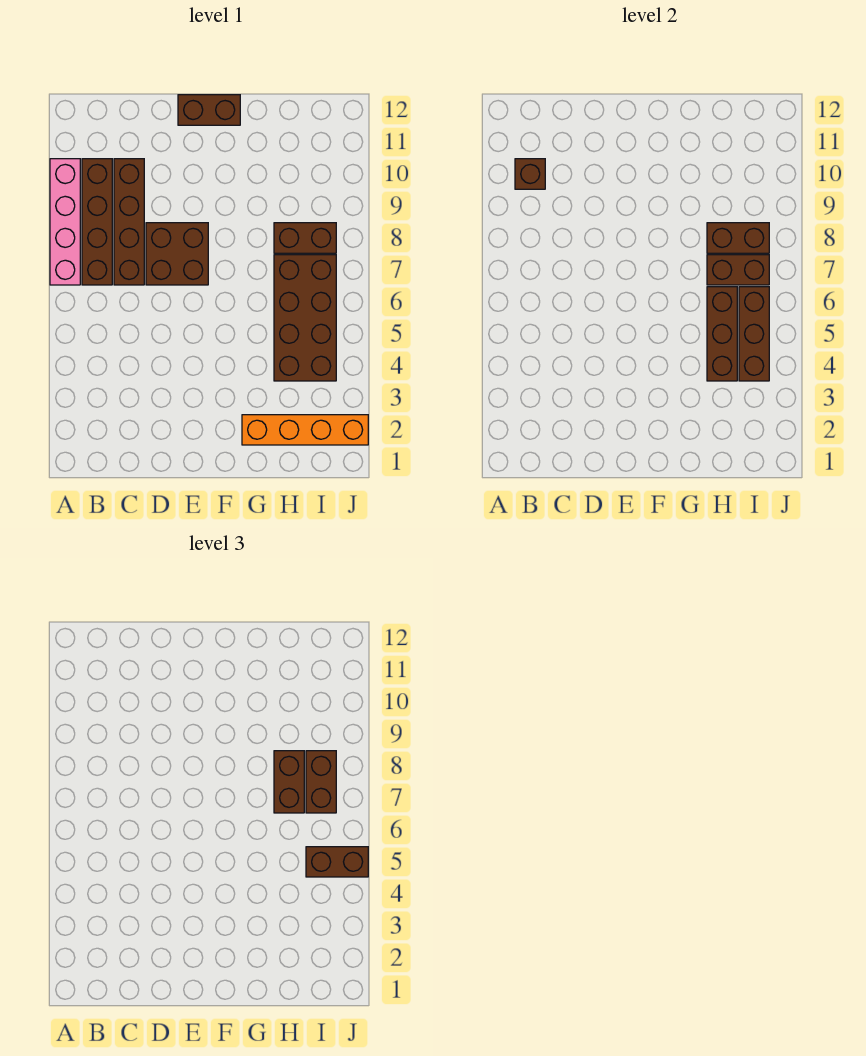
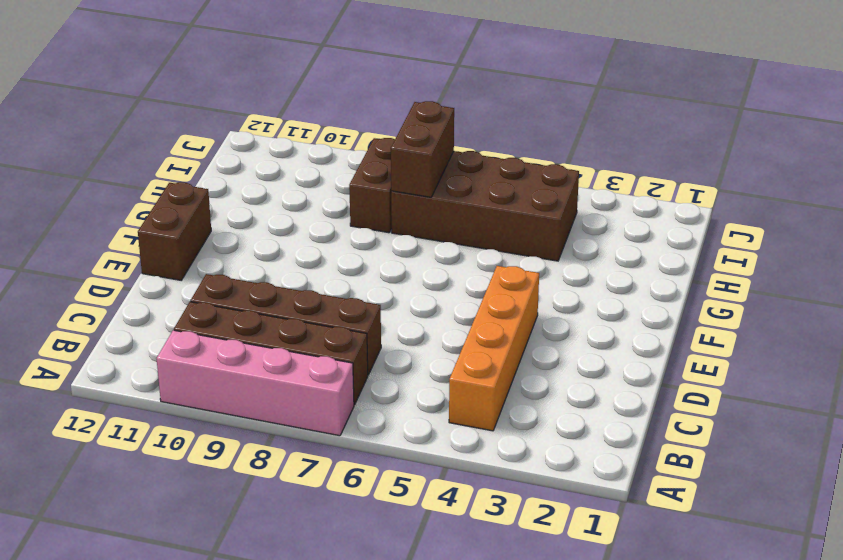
orange 1x4 brick [449,266,539,431] -> orange 1x4 brick moved to [242,415,368,445]
none -> brown 2x2 brick [146,223,208,285]
none -> brown 1x1 brick [515,159,545,189]
none -> brown 1x3 brick [707,287,737,381]

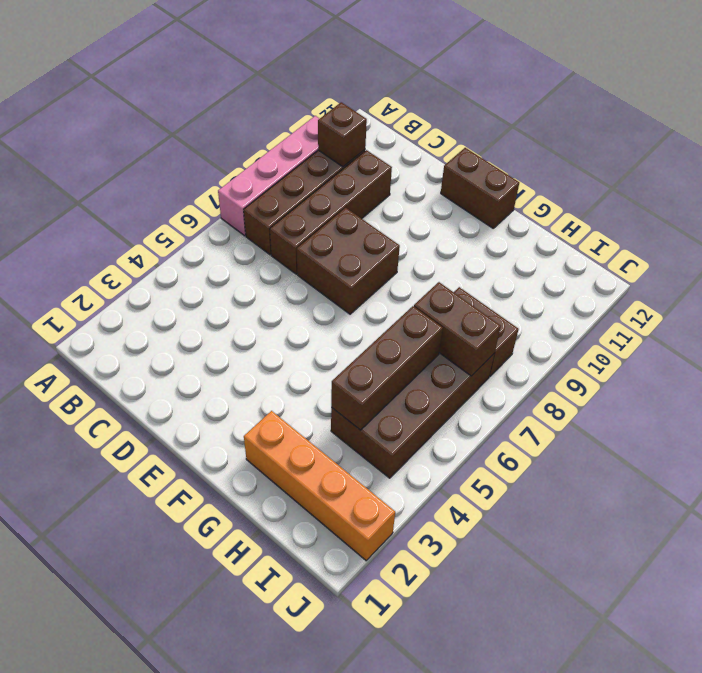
none -> brown 1x2 brick [707,223,769,253]
none -> brown 1x3 brick [739,287,769,381]
none -> brown 1x2 brick [274,751,304,813]

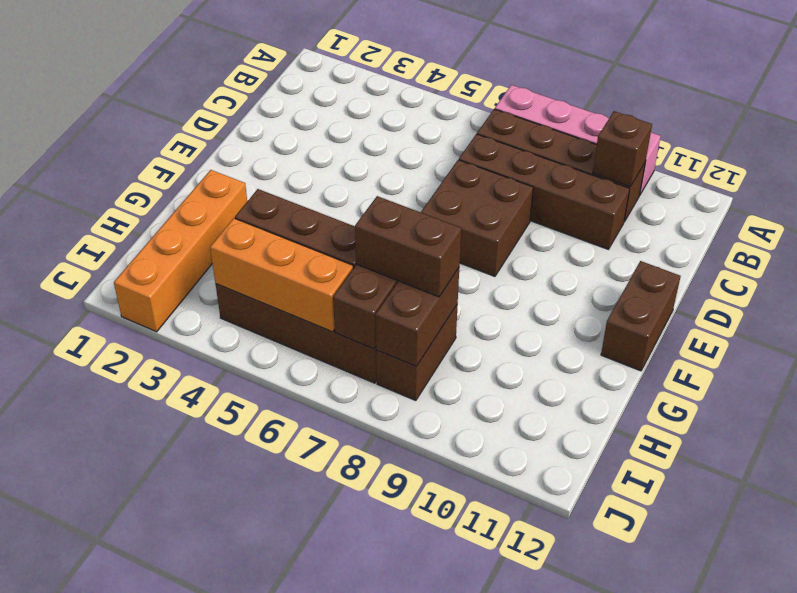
orange 1x3 brick [210,218,353,332] -> brown 1x3 brick [739,287,769,381]
none -> brown 1x2 brick [306,847,368,877]
none -> brown 1x2 brick [306,751,336,813]

